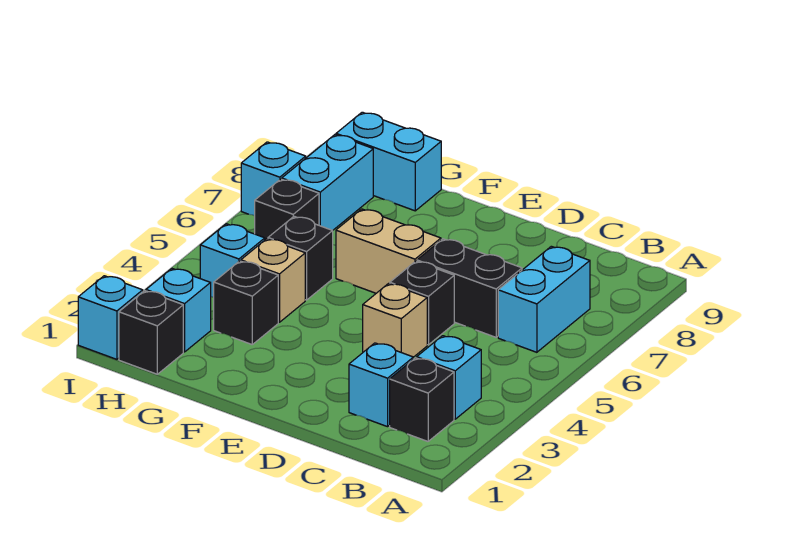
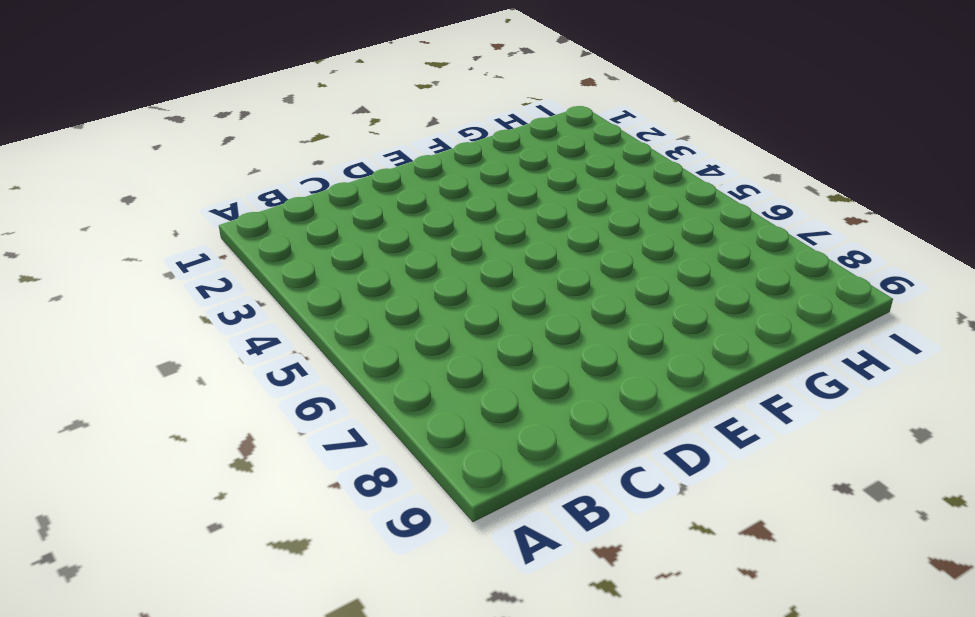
none -> black 1x1 brick [390,358,454,441]
none -> cyan 1x1 brick [417,336,481,419]
none -> cyan 1x2 brick [498,246,590,352]

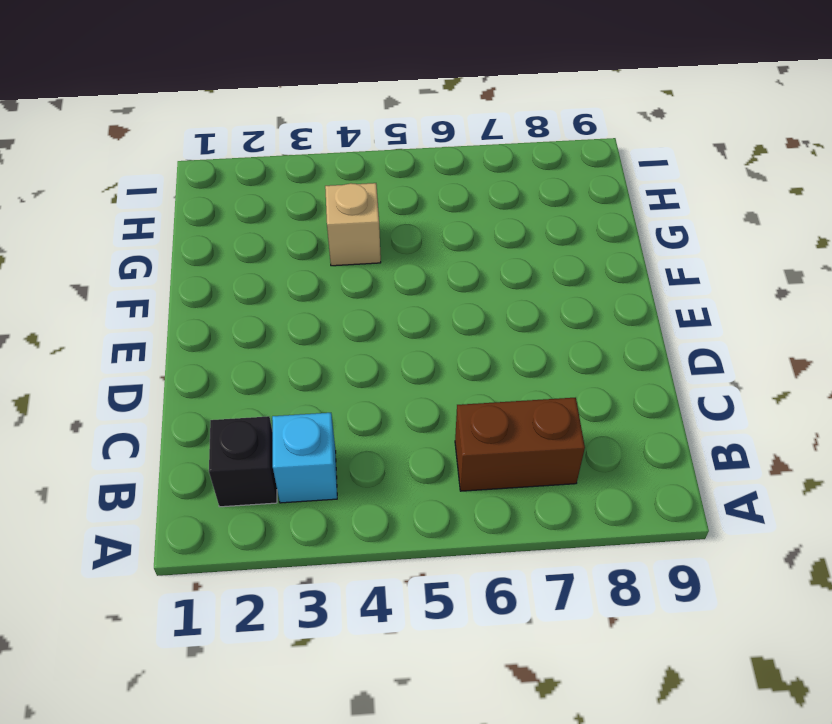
brown 1x2 brick [455,398,585,491] -> cyan 1x2 brick [498,246,590,352]
none -> cyan 1x1 brick [349,343,413,427]
none -> black 1x2 brick [417,239,522,337]
none -> tan 1x1 brick [363,283,427,357]

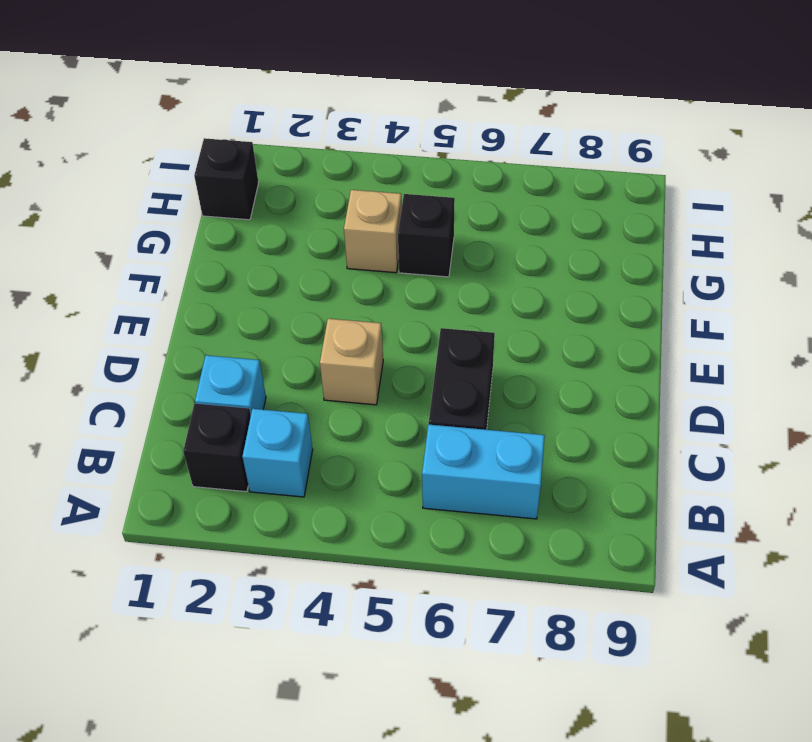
none -> black 1x1 brick [390,261,454,345]
none -> tan 1x2 brick [336,209,441,293]
none -> black 1x1 brick [214,261,278,344]

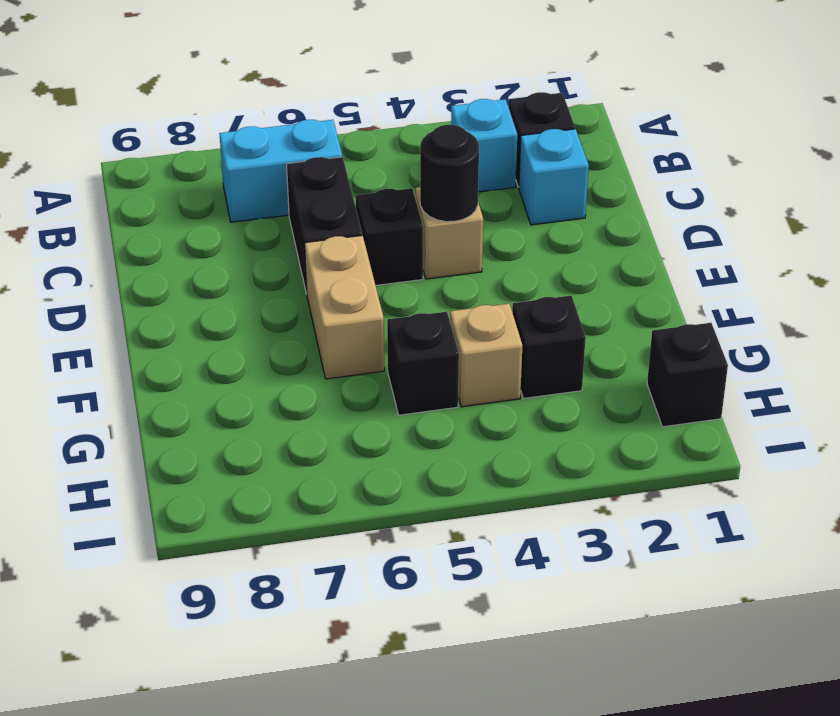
black 1x1 round brick [420,125,479,222] -> none
none -> cyan 1x2 brick [336,112,441,211]
none -> cyan 1x1 brick [146,269,211,352]
none -> cyan 1x1 brick [200,224,265,297]

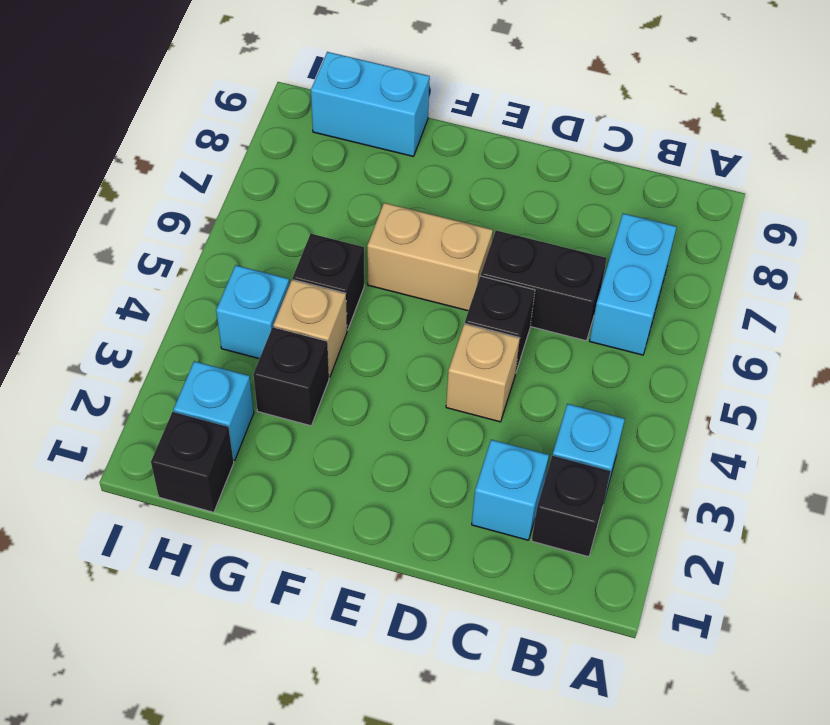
none -> black 1x1 brick [255,179,319,240]
none -> cyan 1x2 brick [282,135,373,231]
none -> cyan 1x1 brick [78,276,143,359]

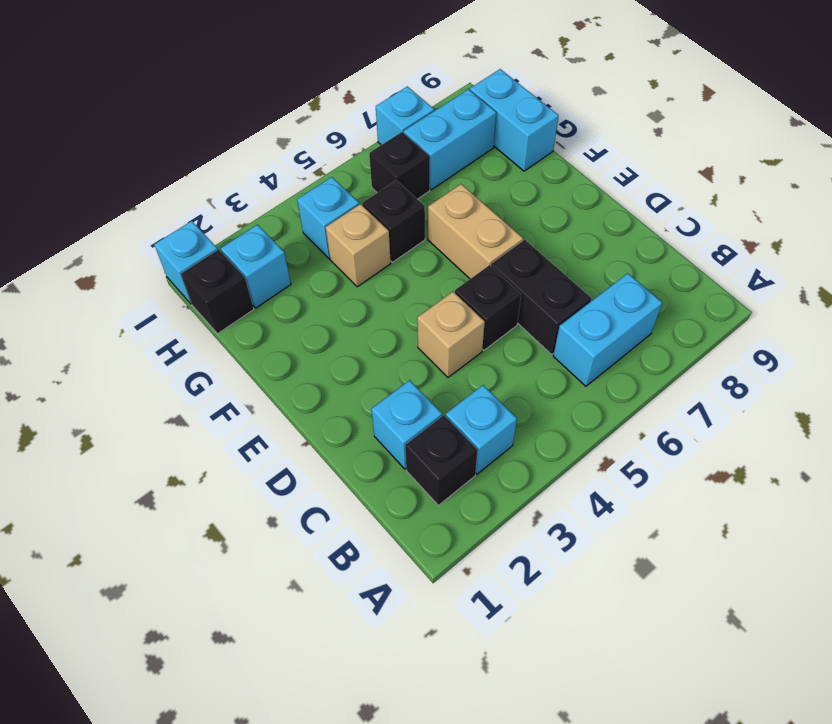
none -> black 1x1 brick [214,261,278,344]

